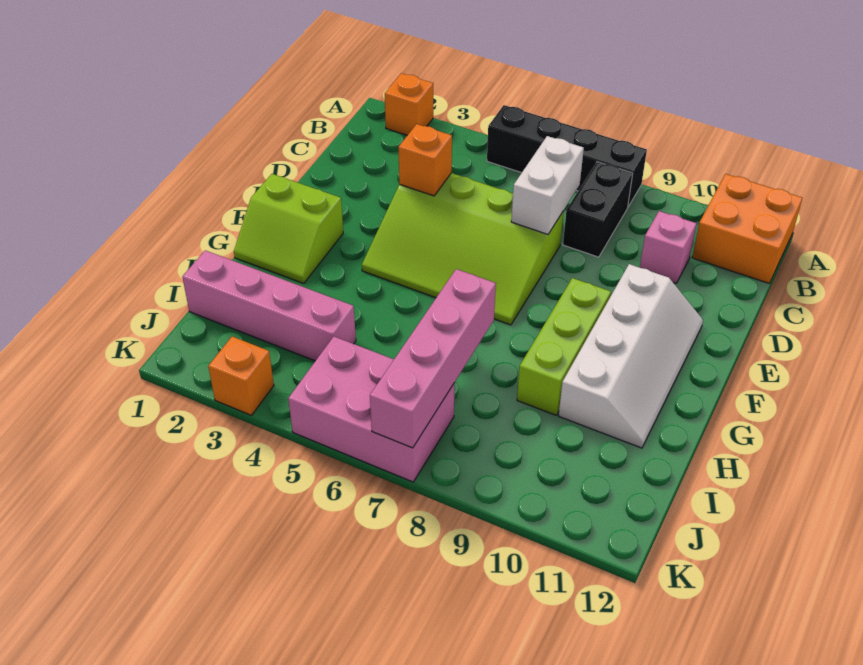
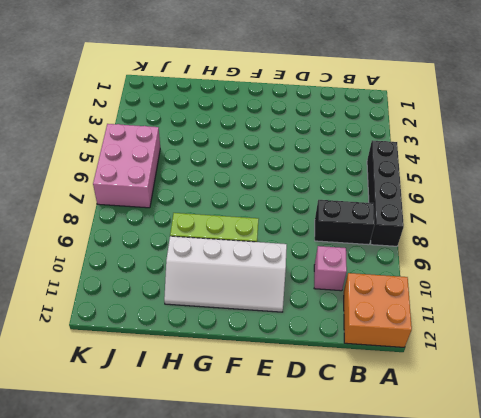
none -> orange 1x1 brick [385,73,433,135]
none -> lime 3x4 slope [362,173,564,325]
none -> lime 2x2 slope [234,174,343,284]

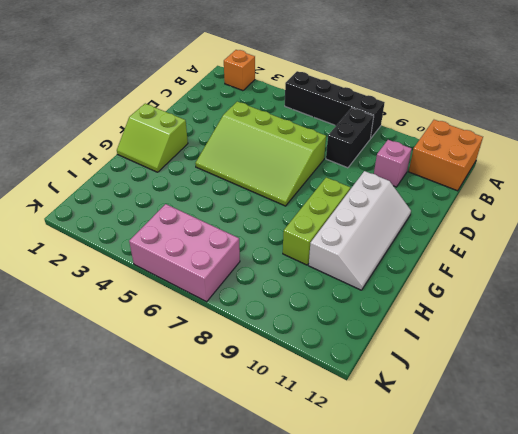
none -> pink 1x4 brick [182,250,356,361]
none -> orange 1x1 brick [208,336,274,415]
none -> white 1x2 brick [511,136,584,234]

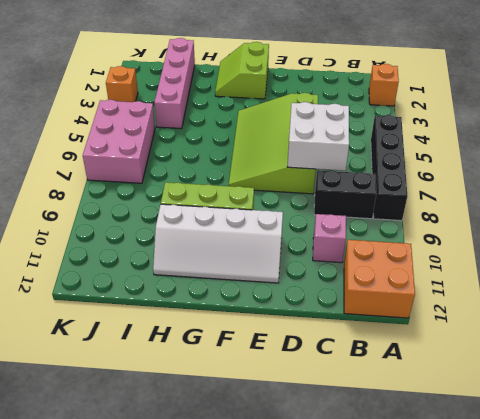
white 2x2 brick [288,102,349,171] -> white 1x2 brick [511,136,584,234]
none -> orange 1x1 brick [398,124,452,196]
none -> pink 1x4 brick [370,269,496,448]

